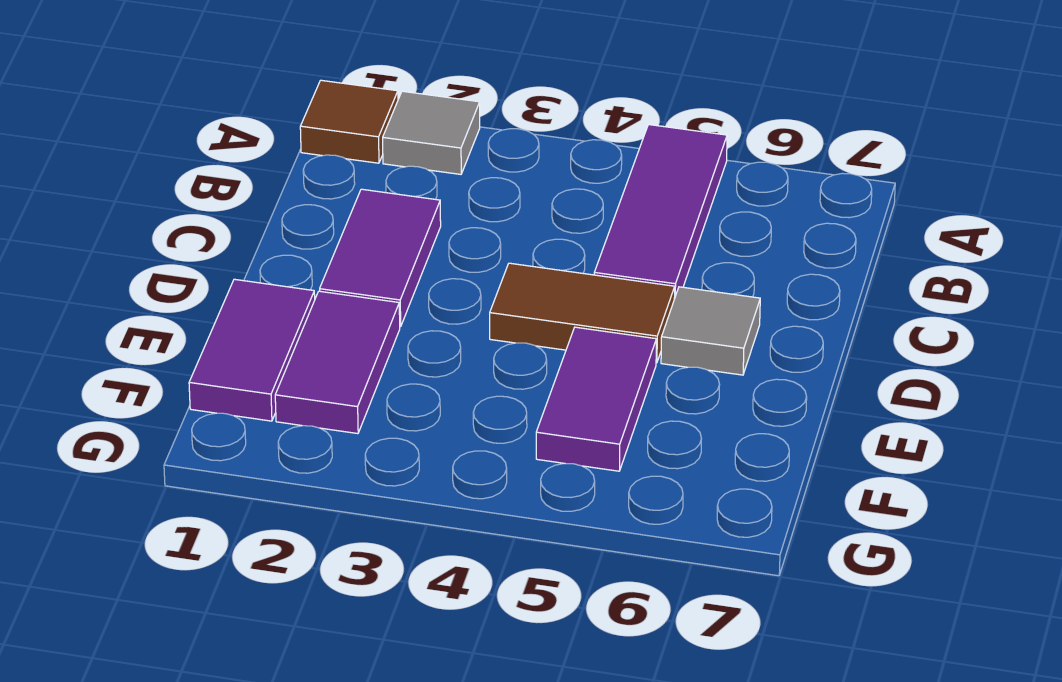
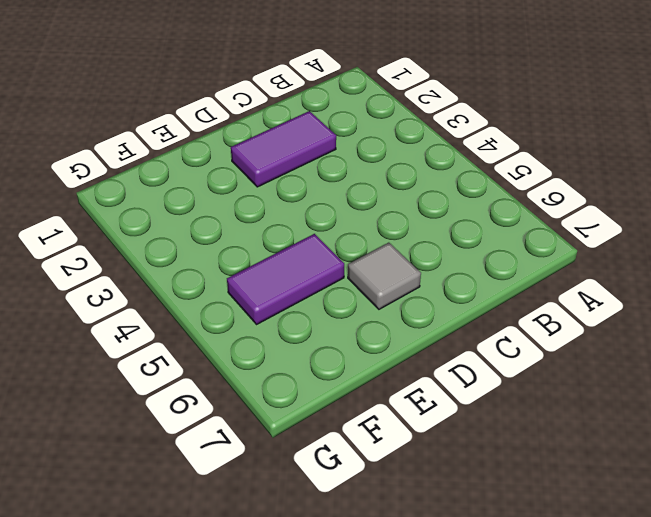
none -> brown 1x1 tile [300,80,398,163]
none -> grey 1x1 tile [383,91,480,174]

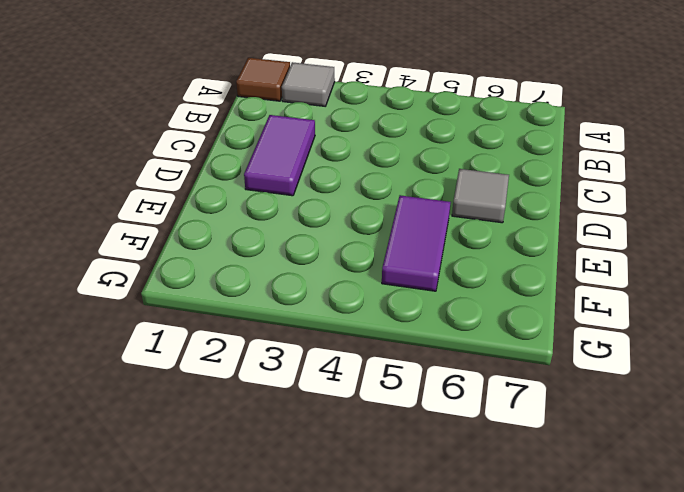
none -> purple 1x3 tile [594,125,727,299]
none -> brown 1x2 tile [490,263,675,363]

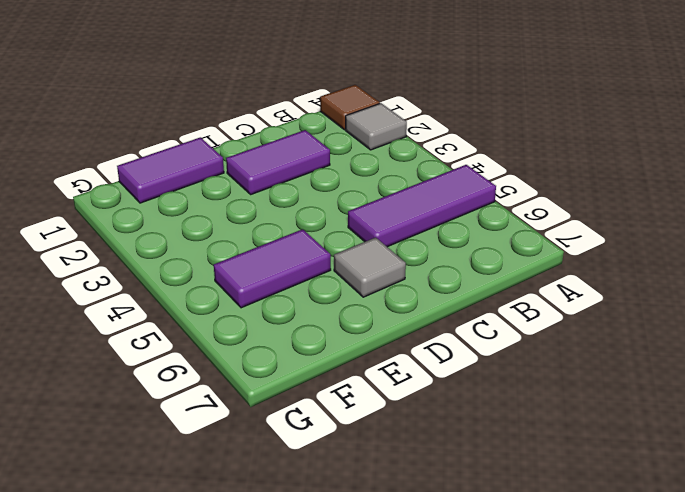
none -> brown 1x2 tile [490,263,675,363]
none -> purple 1x2 tile [275,291,400,434]

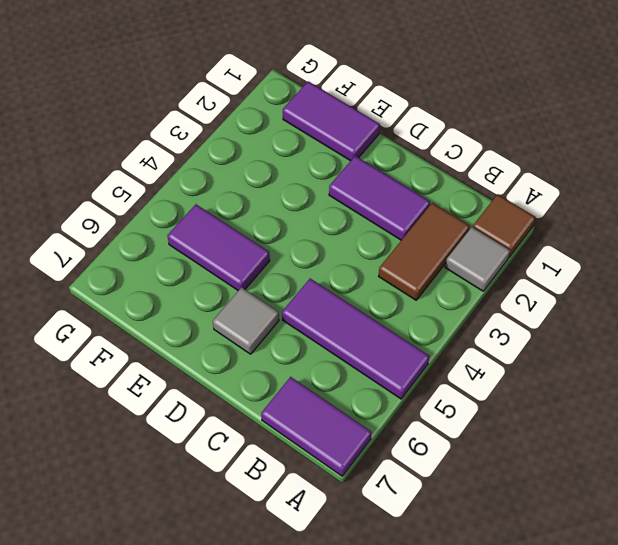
purple 1x2 tile [261,377,372,476] -> purple 1x2 tile moved to [275,291,400,434]
brown 1x2 tile [379,203,470,300] -> brown 1x2 tile moved to [490,263,675,363]

